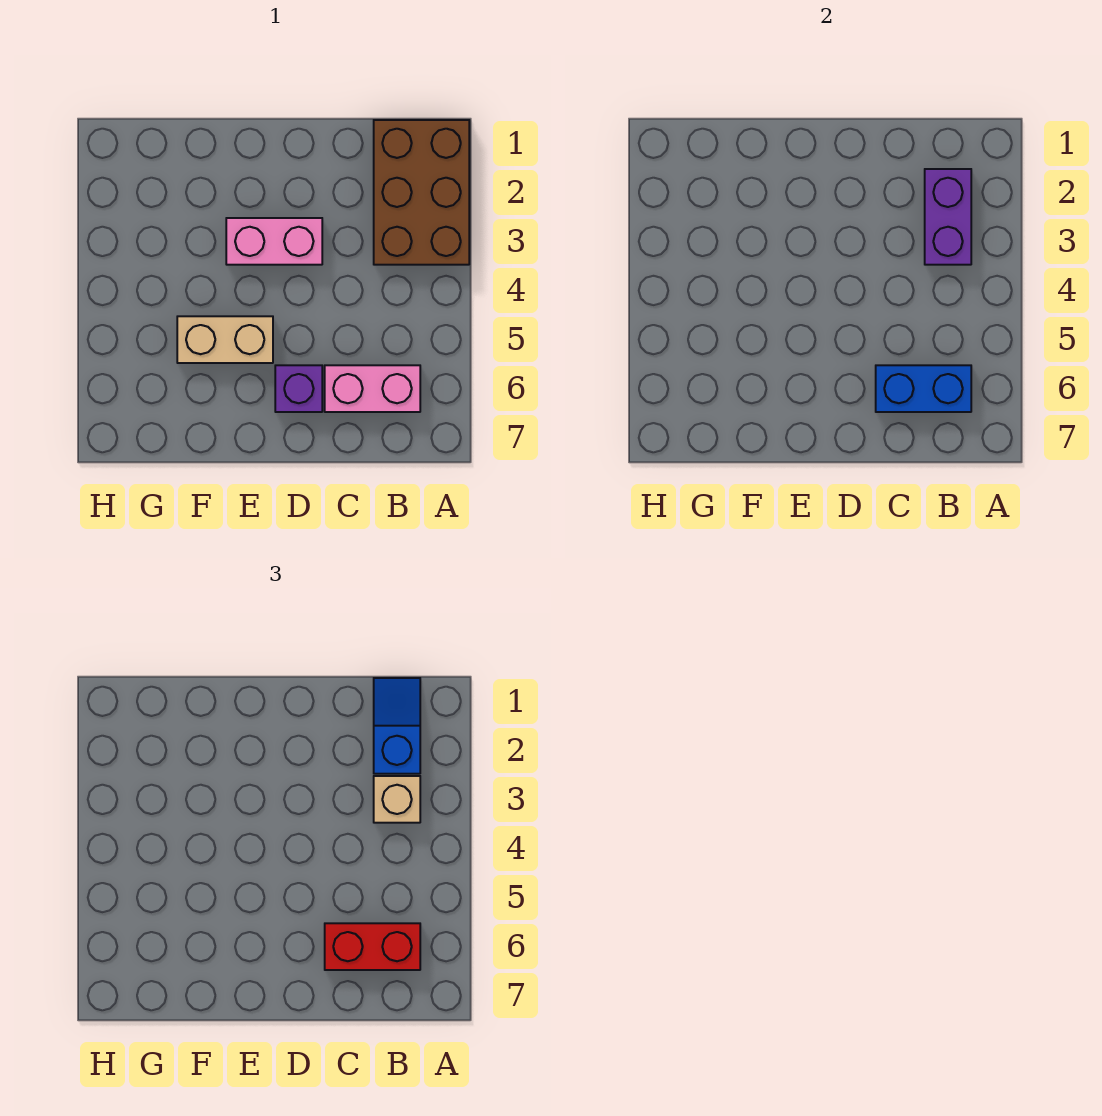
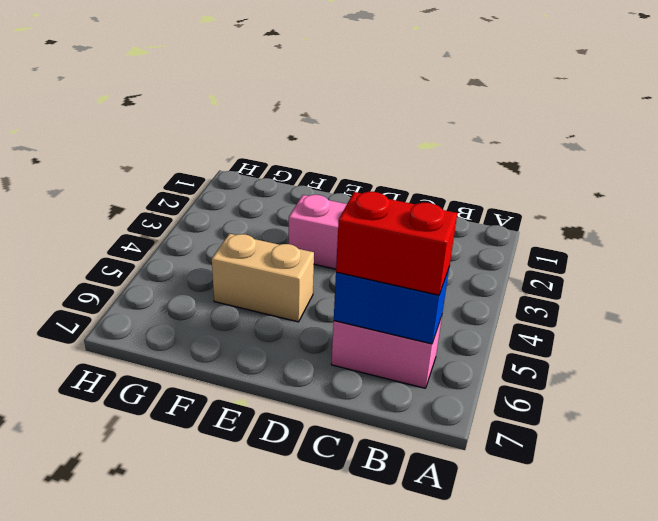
none -> brown 2x3 brick [374,120,469,265]
none -> purple 1x1 brick [275,365,322,412]

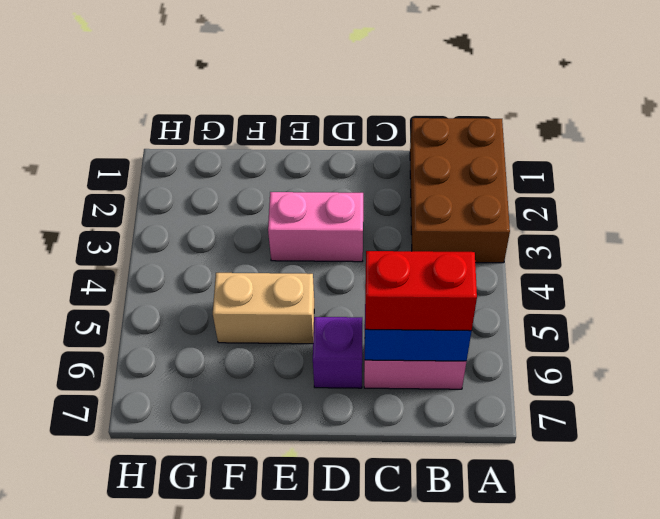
none -> purple 1x2 brick [925,169,971,265]
none -> blue 1x2 slope [374,678,420,774]

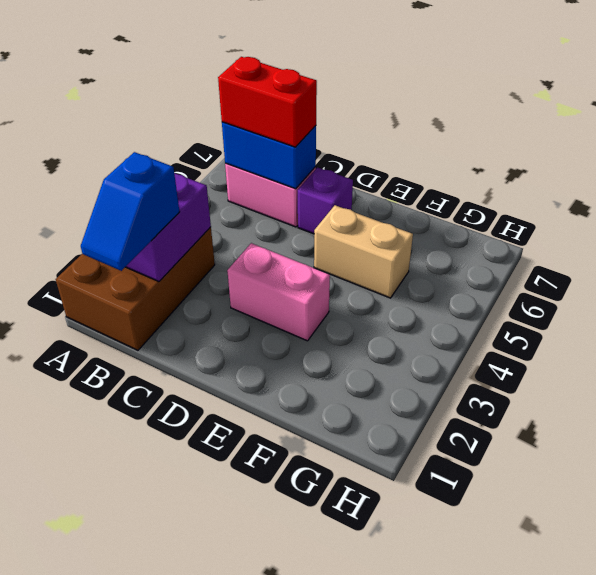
none -> tan 1x1 brick [374,776,420,823]

